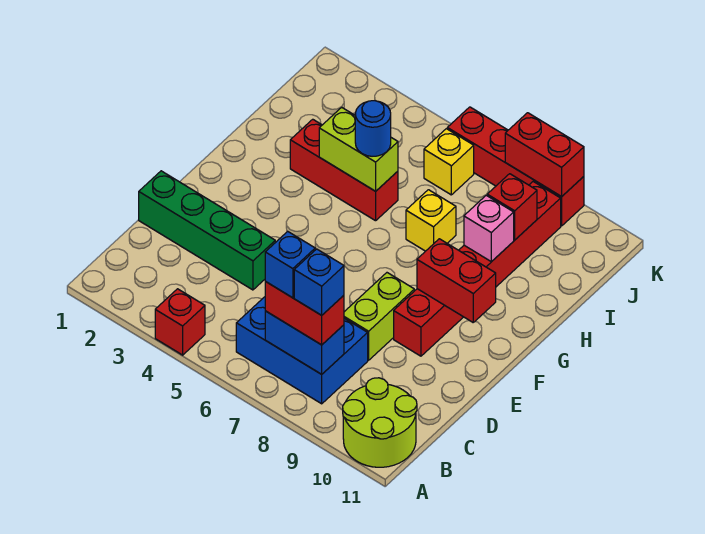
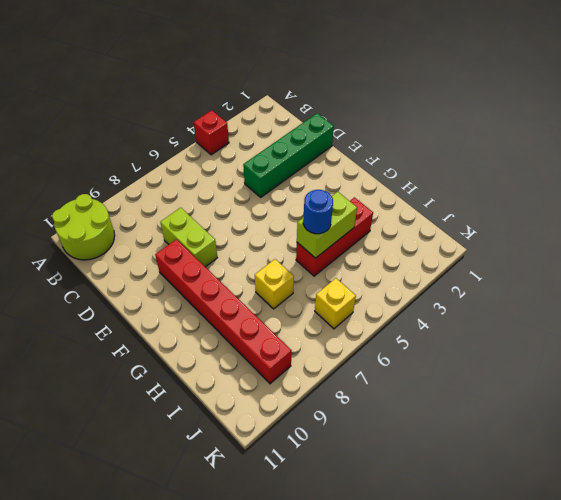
none -> blue 2x3 brick [236,297,368,404]
none -> red 1x4 brick [447,107,584,226]
none -> blue 1x2 brick [265,311,344,374]

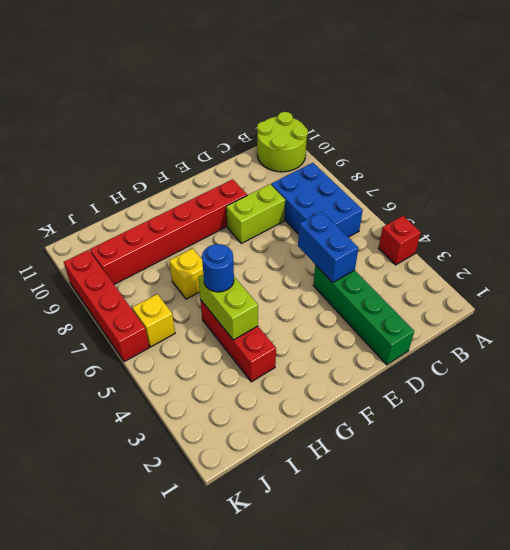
blue 1x2 brick [298,212,358,283] -> blue 1x2 brick moved to [265,311,344,374]
none -> red 1x2 brick [417,239,496,322]
none -> pink 1x1 brick [464,195,514,262]
none -> red 1x1 brick [487,174,537,240]

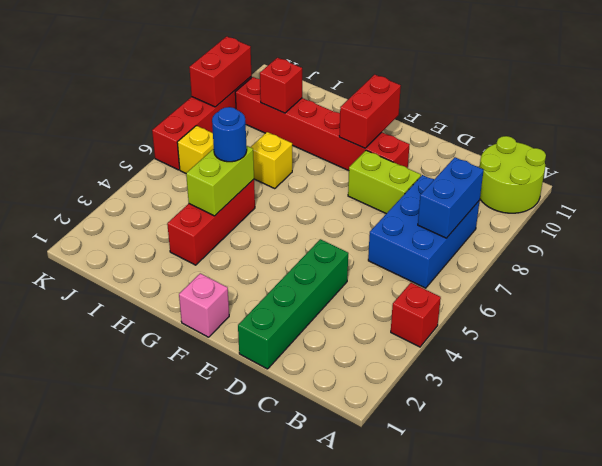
pink 1x1 brick [179,273,229,337] -> pink 1x1 brick moved to [464,195,514,262]
none -> red 1x2 brick [265,282,344,345]
none -> blue 1x1 brick [265,231,315,298]
none -> blue 1x1 brick [294,249,344,315]

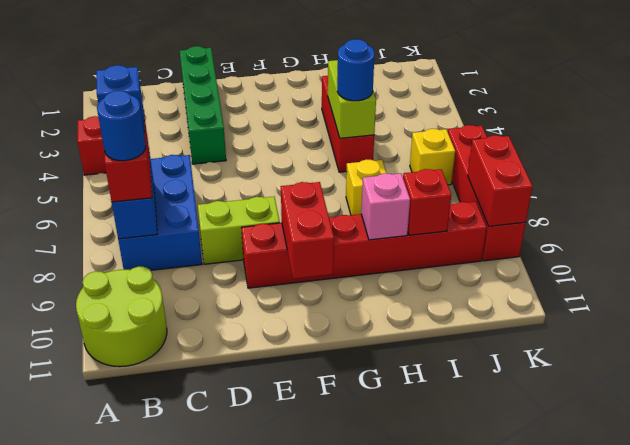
blue 1x1 round brick [97,91,146,161] -> blue 1x1 brick [294,249,344,315]

